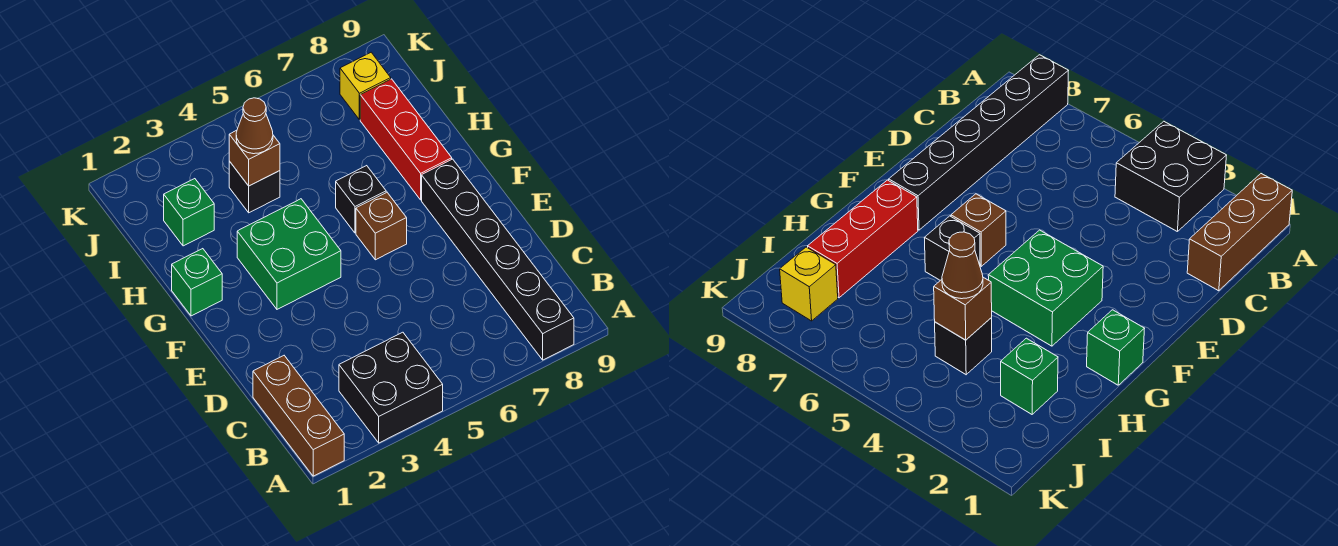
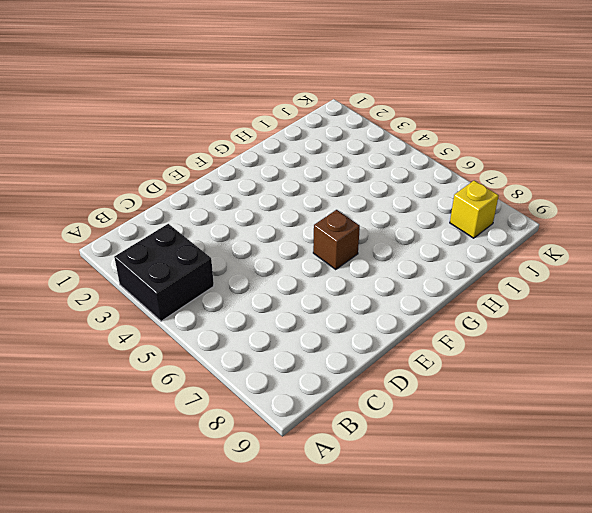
none -> brown 1x3 brick [253,356,344,476]
none -> black 1x6 brick [422,159,574,360]
none -> green 2x2 brick [237,199,341,309]

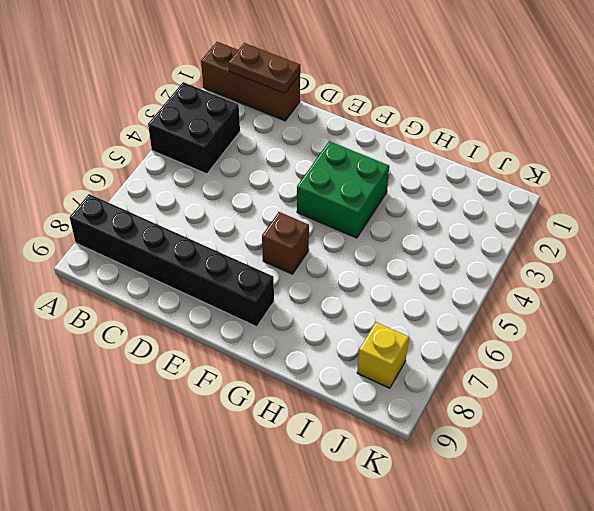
brown 1x2 plate [228,43,300,93] -> none
none -> green 1x1 brick [172,249,222,316]
none -> black 1x1 brick [336,166,386,233]
none -> red 1x3 brick [360,79,452,200]

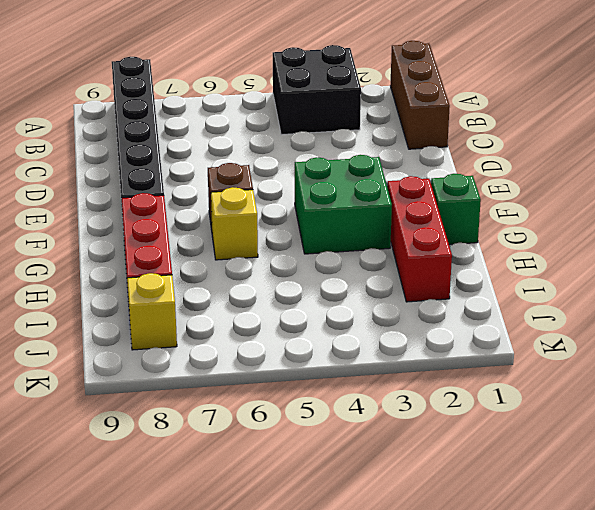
red 1x3 brick [387,176,452,302] -> green 1x1 brick [164,179,214,246]
yellow 1x1 brick [211,187,258,260] -> black 1x1 brick [336,166,386,233]
none -> black 1x1 brick [229,161,280,213]
none -> brown 1x1 brick [229,130,280,186]
none -> brown 1x1 cone [236,98,273,154]

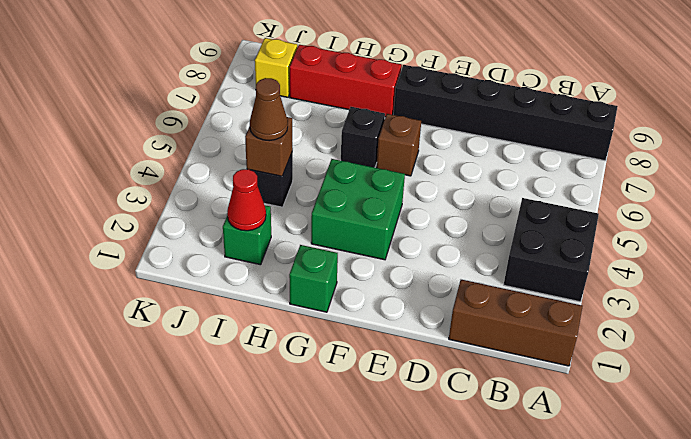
red 1x1 cone [227,169,266,231] -> none

